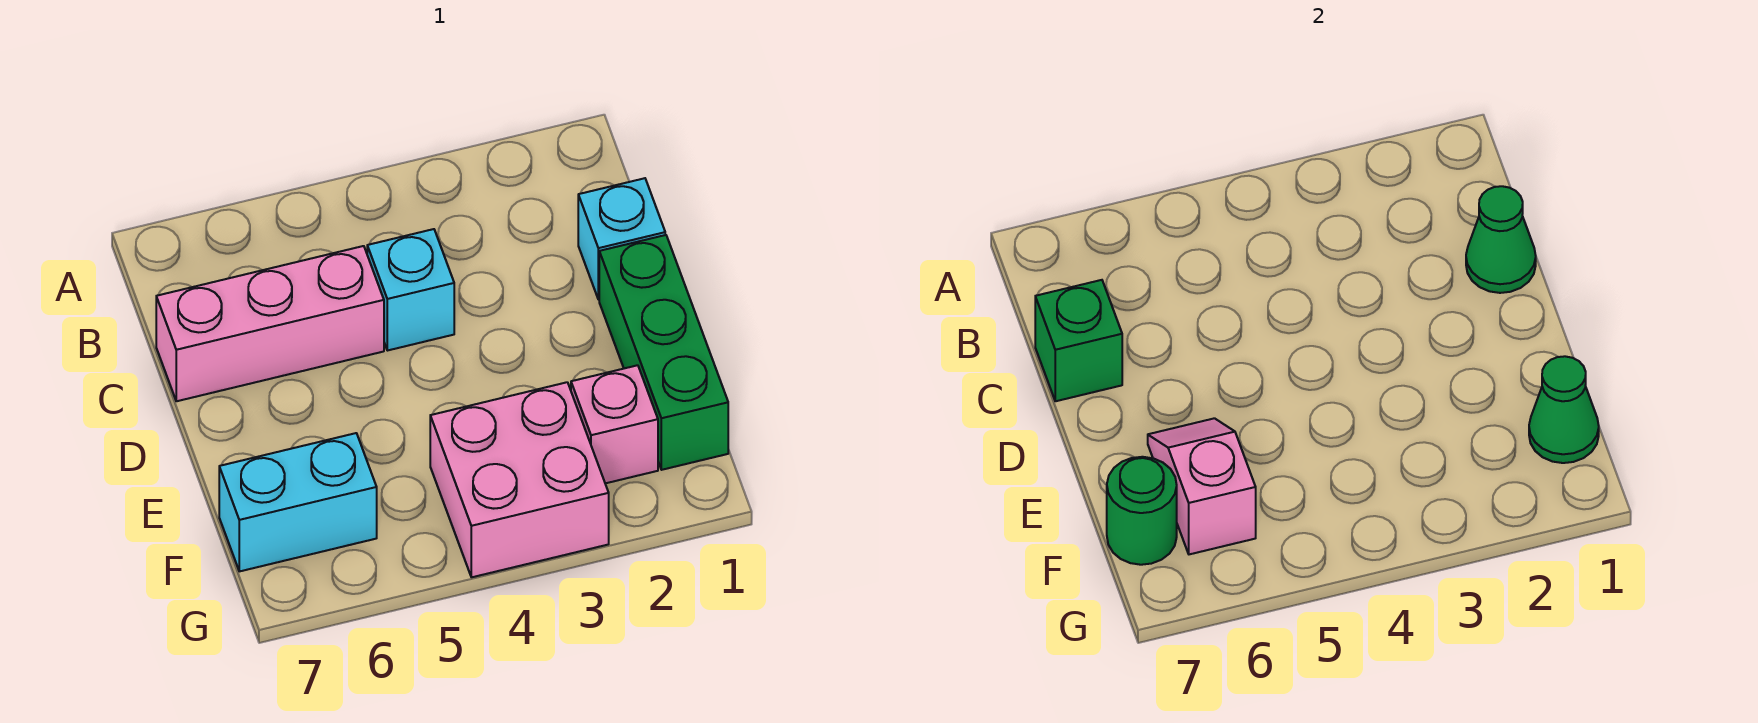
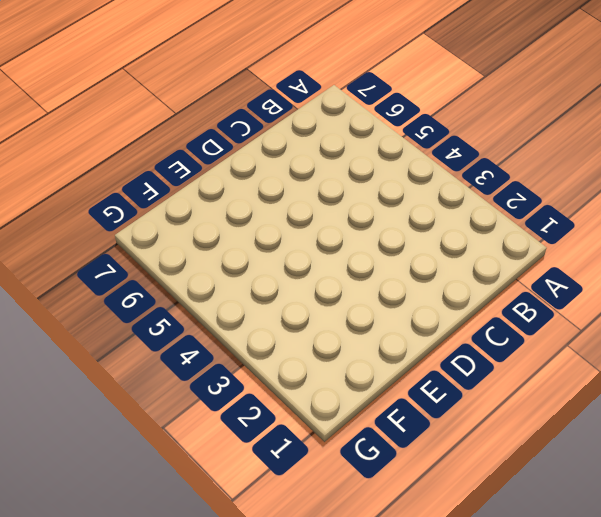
none -> cyan 1x1 brick [578,178,665,300]
none -> cyan 1x1 brick [367,229,454,351]
none -> pink 1x3 brick [156,246,384,401]

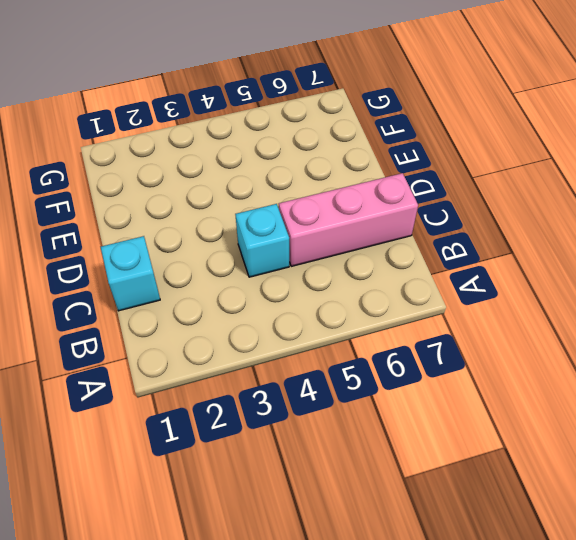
none -> green 1x3 brick [599,235,728,470]
none -> pink 1x1 brick [571,365,658,483]
none -> pink 2x2 brick [430,382,609,577]

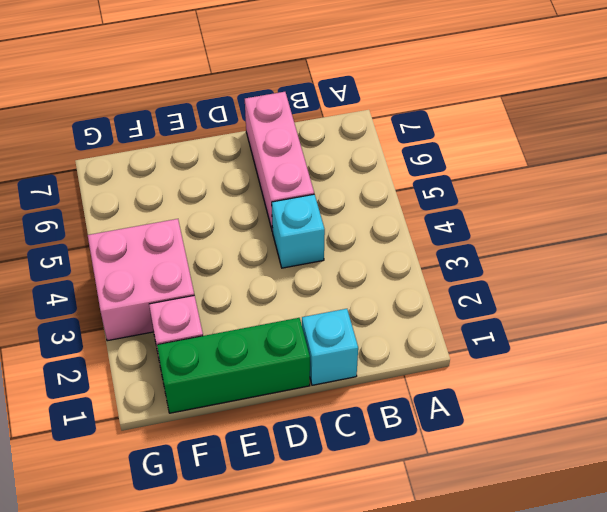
none -> cyan 1x2 brick [219,433,377,571]
none -> green 1x1 cone [1466,186,1536,293]
none -> green 1x1 brick [1035,280,1122,401]

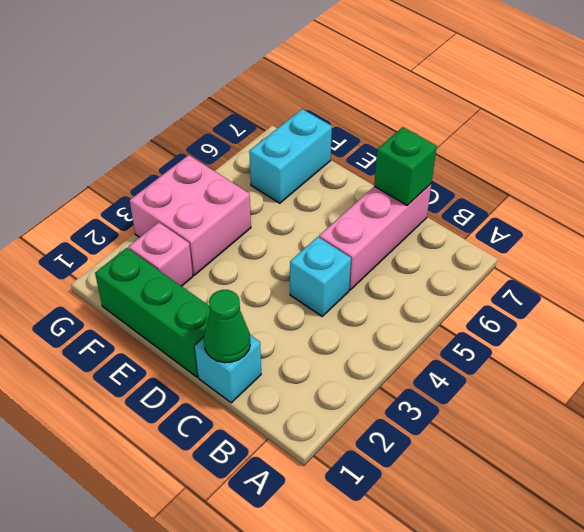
none -> pink 1x2 slope [1148,418,1256,554]
none -> green 1x1 cone [1529,356,1599,463]
none -> green 1x1 round brick [1107,457,1177,565]

